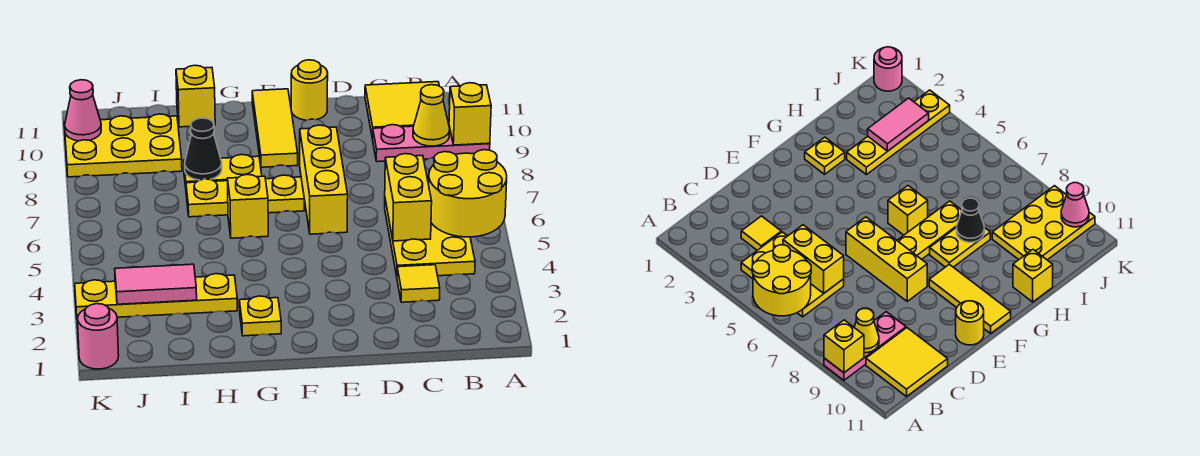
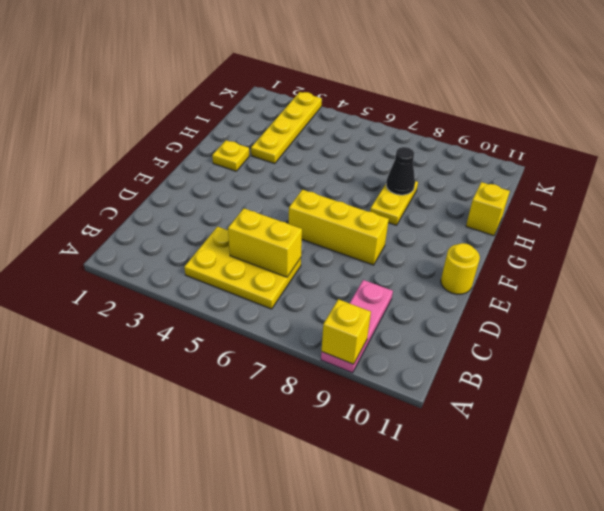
none -> yellow 2x2 tile [365,82,439,139]
none -> yellow 1x1 tile [397,265,440,302]
none -> yellow 1x3 plate [186,175,304,217]

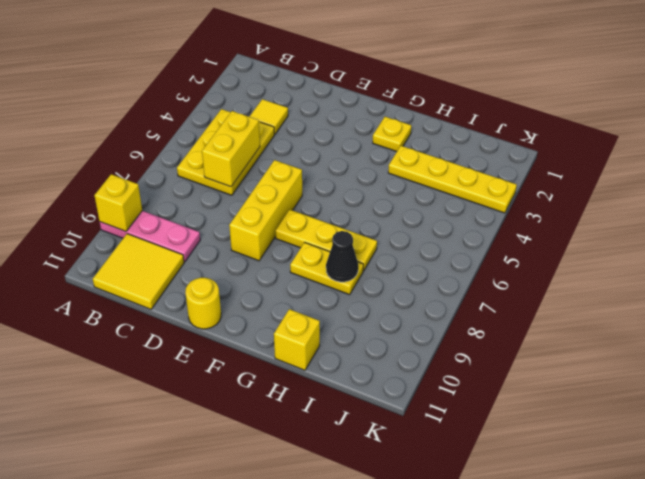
none -> yellow 1x3 tile [252,89,298,167]
none -> yellow 1x1 brick [228,175,268,238]
none -> yellow 2x3 plate [64,114,182,177]

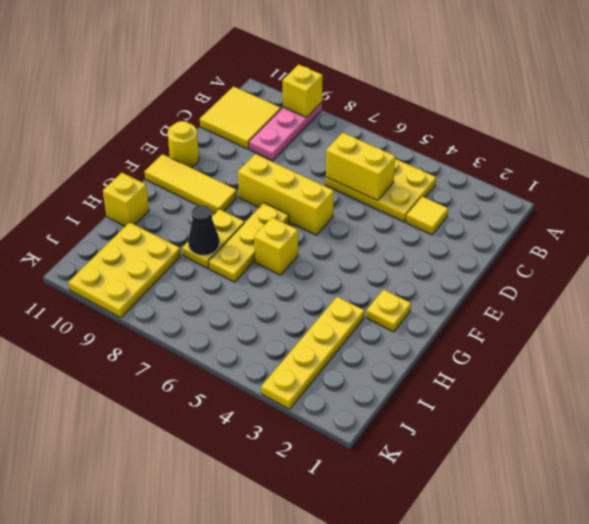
none -> pink 1x1 round brick [78,304,119,369]
none -> yellow 2x2 round brick [429,150,507,237]
none -> yellow 1x1 cone [413,85,450,146]

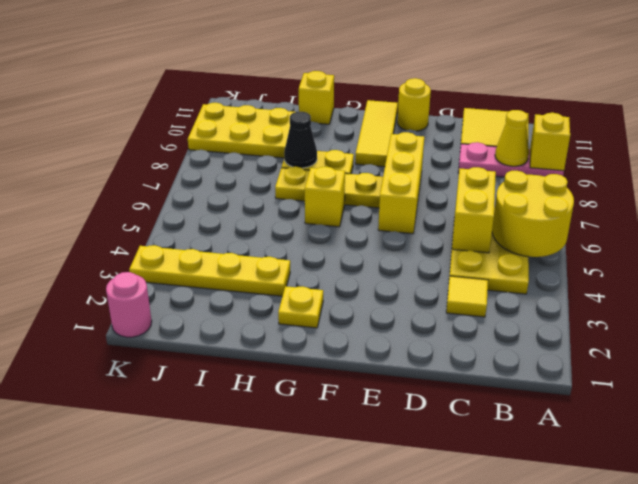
none -> pink 1x2 tile [115,264,197,304]
none -> pink 1x1 cone [64,80,101,141]

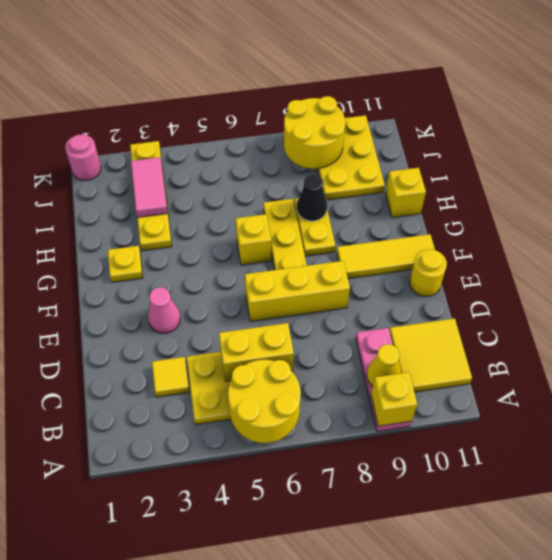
pink 1x1 cone [148,287,180,333] -> pink 1x1 cone moved to [64,80,101,141]
yellow 2x2 round brick [284,96,345,169] -> none

